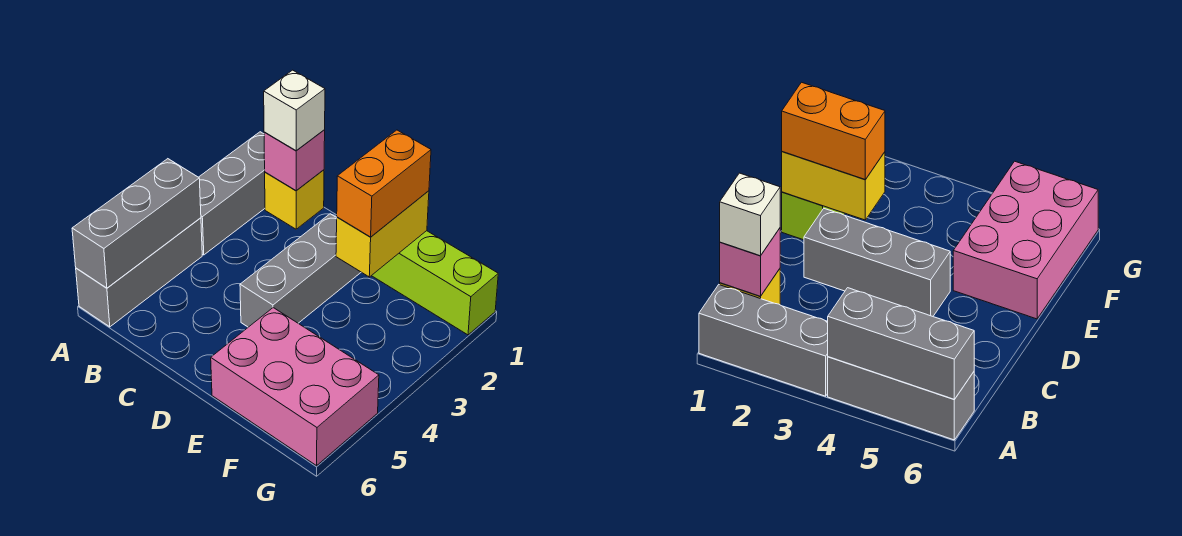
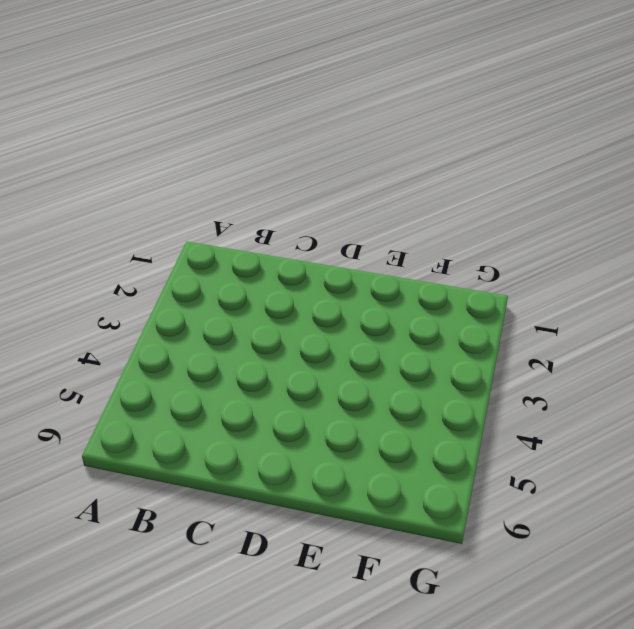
none -> grey 1x3 brick [199,132,265,255]
none -> grey 1x3 brick [76,218,202,327]

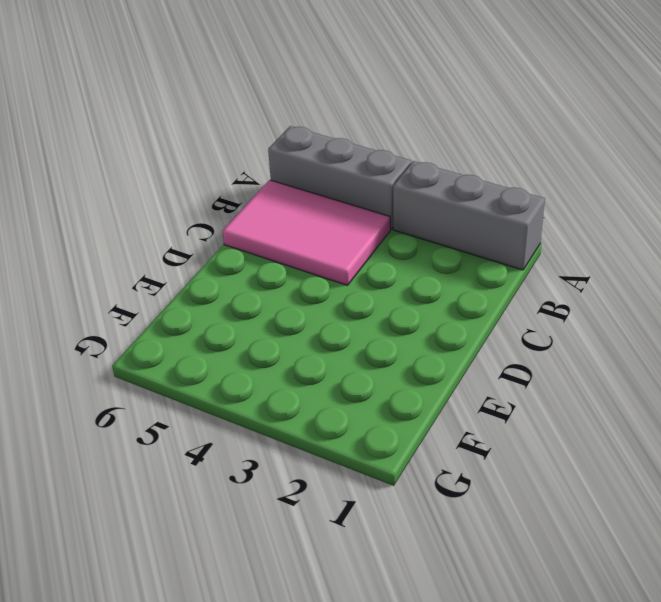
pink 2x3 tile [223,180,390,285] -> none
none -> yellow 1x1 brick [265,170,324,229]
none -> grey 1x3 brick [240,214,361,327]

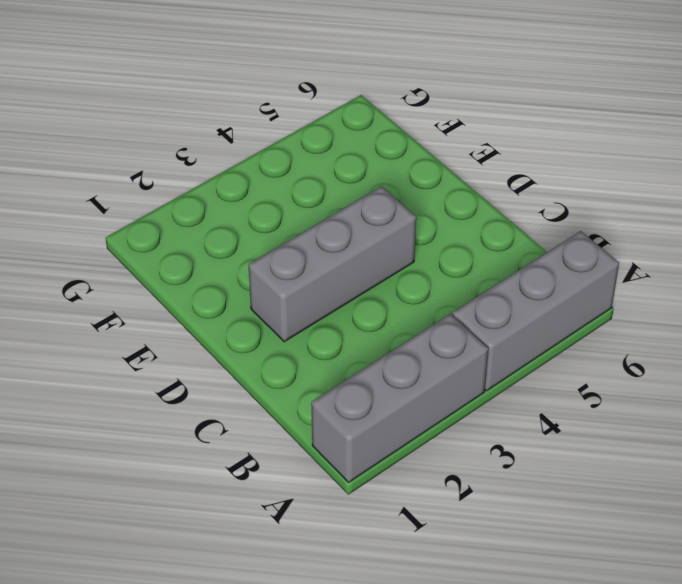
none -> yellow 1x1 brick [265,170,324,229]
none -> lime 1x3 brick [372,231,498,335]

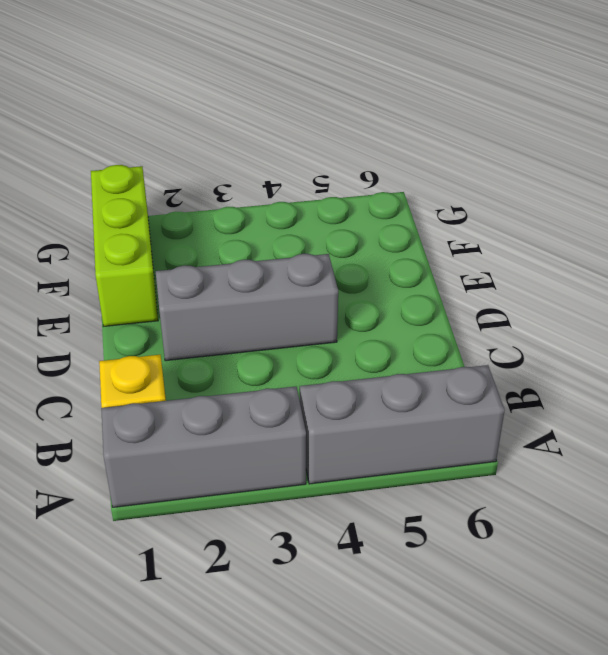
none -> pink 2x3 brick [211,308,379,466]
none -> grey 1x3 brick [72,159,201,288]

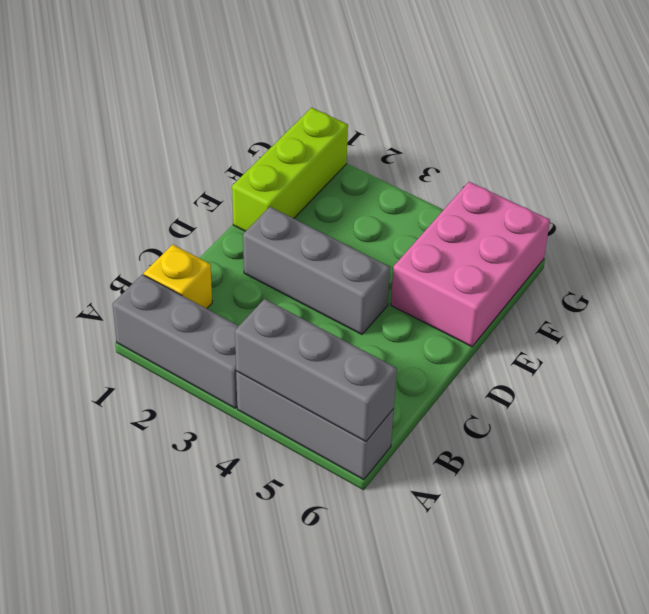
none -> pink 1x1 brick [264,130,325,191]
none -> yellow 1x2 brick [336,191,429,277]

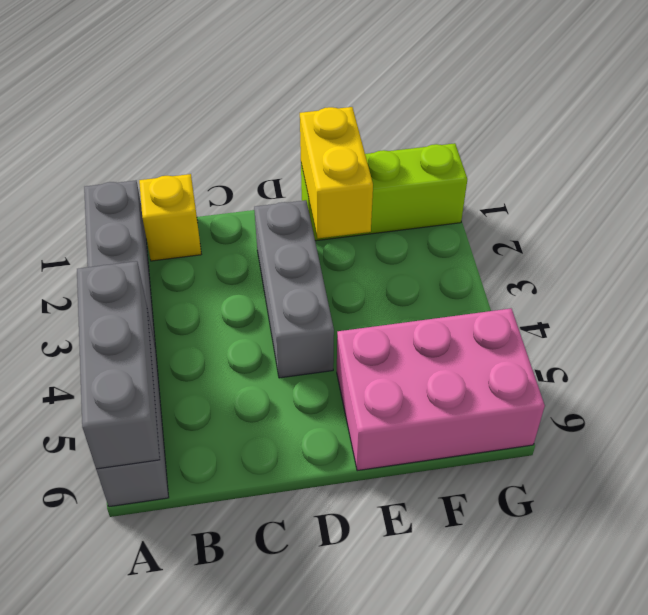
none -> pink 1x1 brick [264,130,325,191]
none -> white 1x1 brick [264,70,325,151]

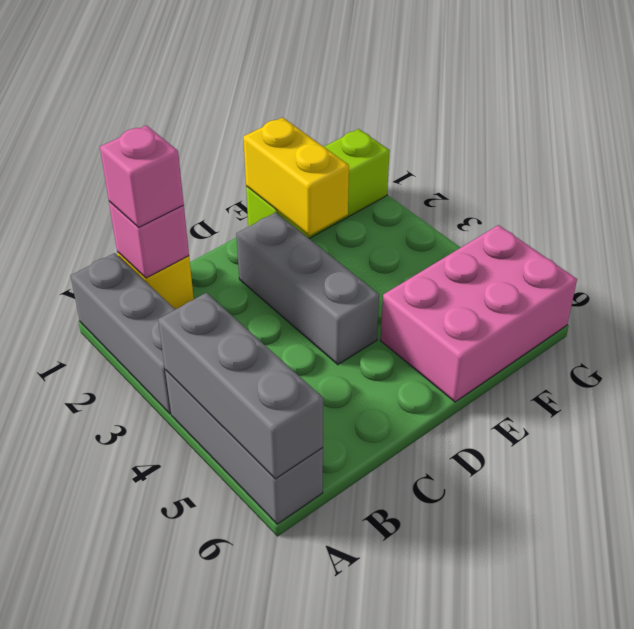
pink 1x1 brick [100,125,184,228] -> white 1x1 brick [264,70,325,151]
none -> orange 1x2 brick [337,130,431,237]

